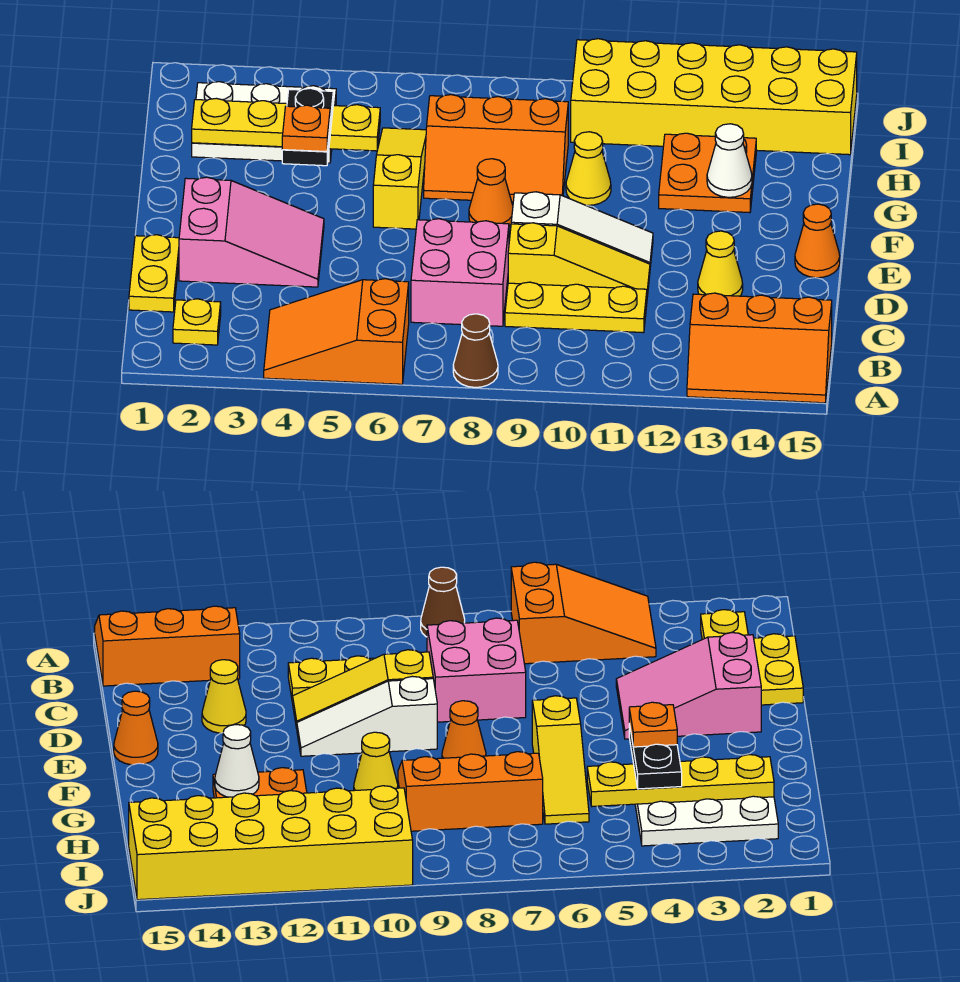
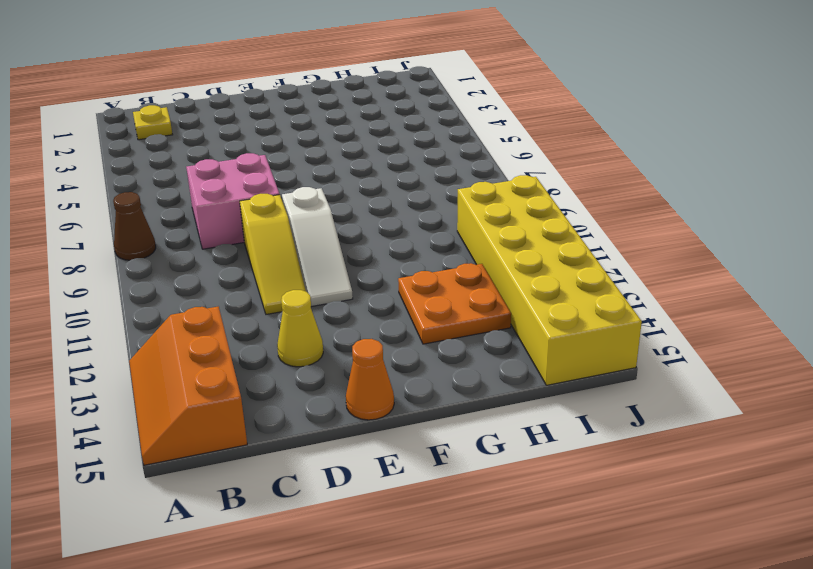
none -> orange 2x3 slope [264,279,409,384]
none -> yellow 1x2 plate [129,235,179,312]
none -> yellow 1x3 plate [505,282,647,333]

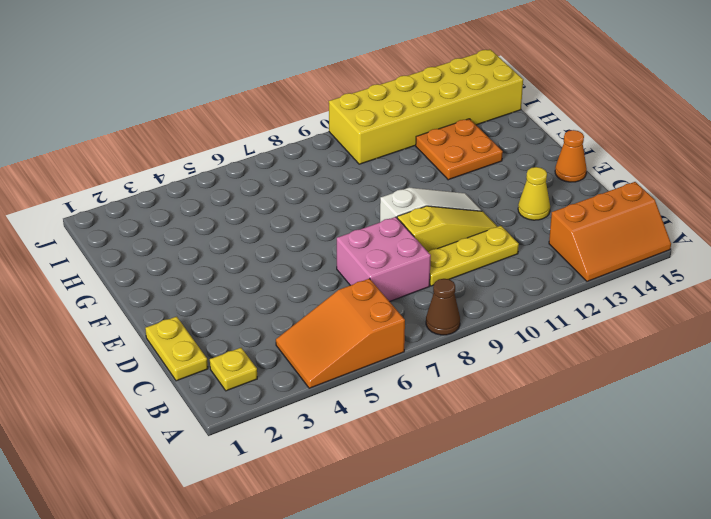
none -> pink 2x3 slope [179,177,324,287]
none -> yellow 1x3 slope [373,128,426,229]
none -> orange 1x1 cone [469,159,513,226]

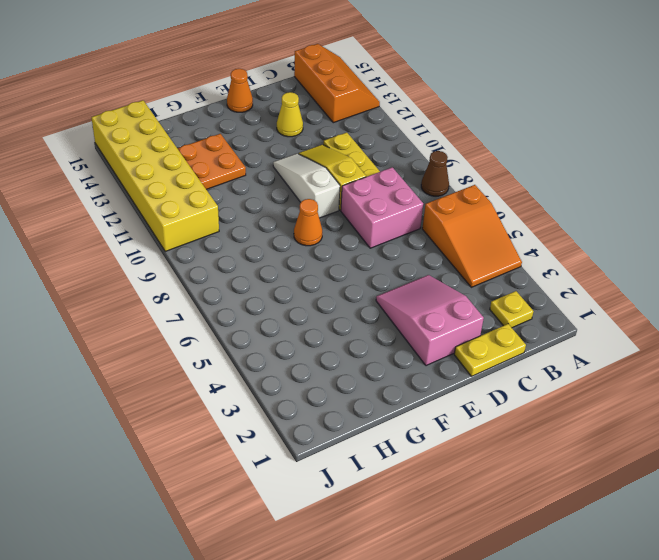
none -> yellow 1x3 slope [373,128,426,229]
none -> orange 2x3 slope [424,95,568,202]
none -> yellow 1x1 cone [566,132,611,205]

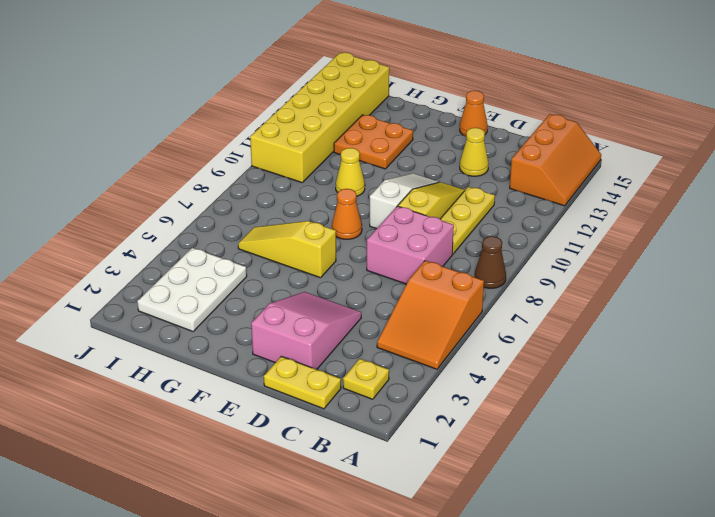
none -> orange 2x3 slope [424,95,568,202]
none -> white 1x1 cone [707,124,752,197]
none -> yellow 1x4 plate [192,98,380,151]

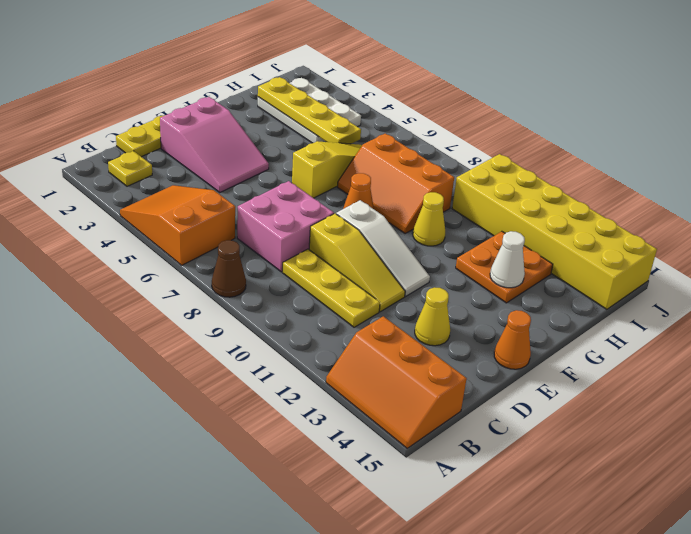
none -> black 1x2 plate [282,88,333,166]
none -> orange 1x1 plate [282,105,330,152]

